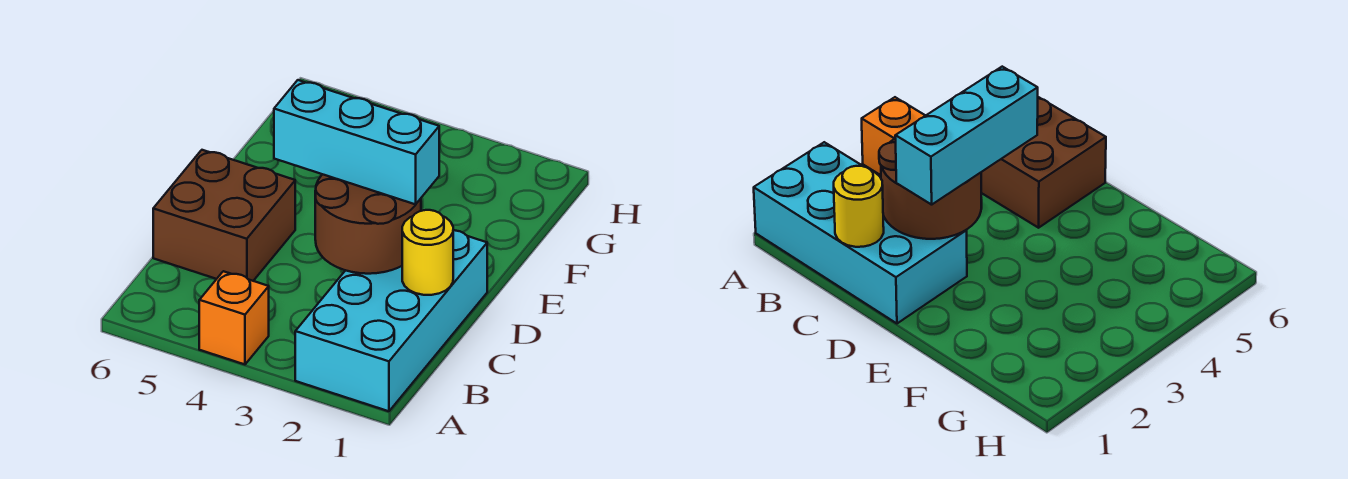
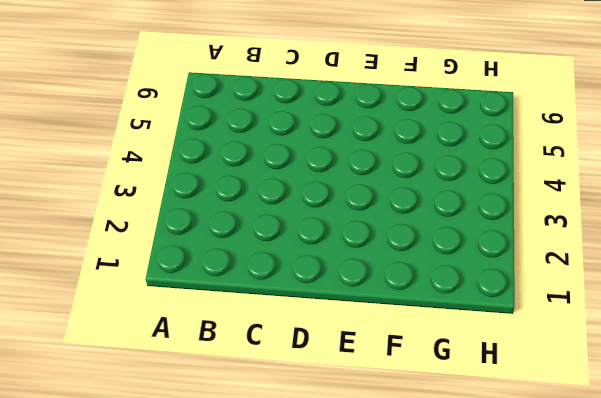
none -> cyan 2x4 brick [295,230,487,411]
none -> orange 1x1 brick [199,271,269,364]

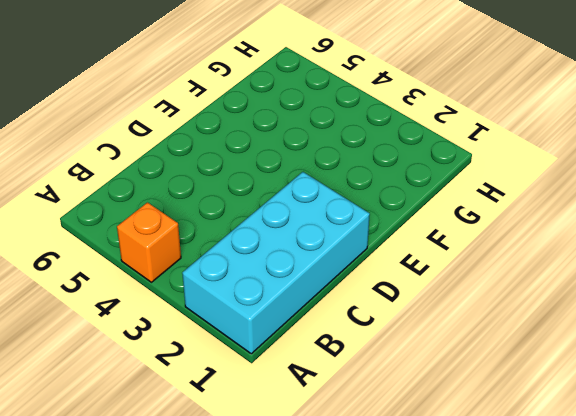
none -> brown 2x2 brick [153,150,295,281]
none -> yellow 1x1 round brick [402,210,453,295]

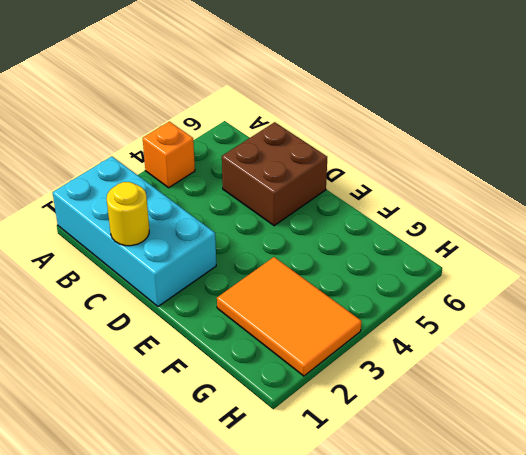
orange 2x3 tile [217,257,362,376] -> none
none -> brown 2x2 round brick [315,174,421,274]
none -> cyan 1x3 brick [274,80,439,204]

